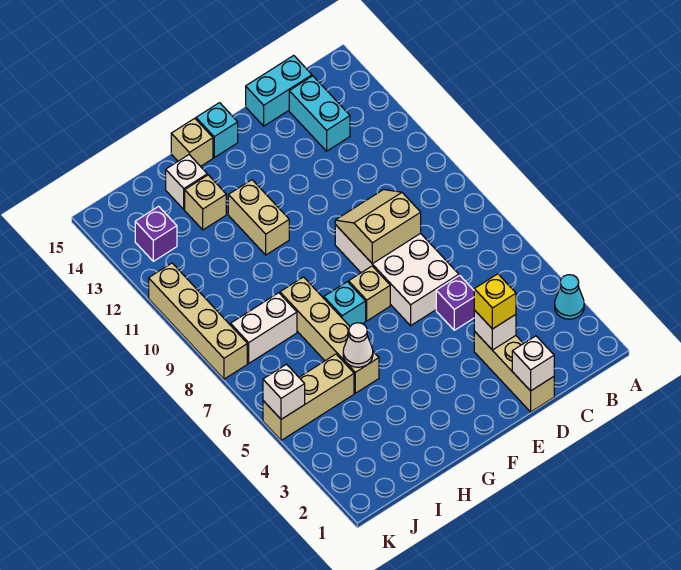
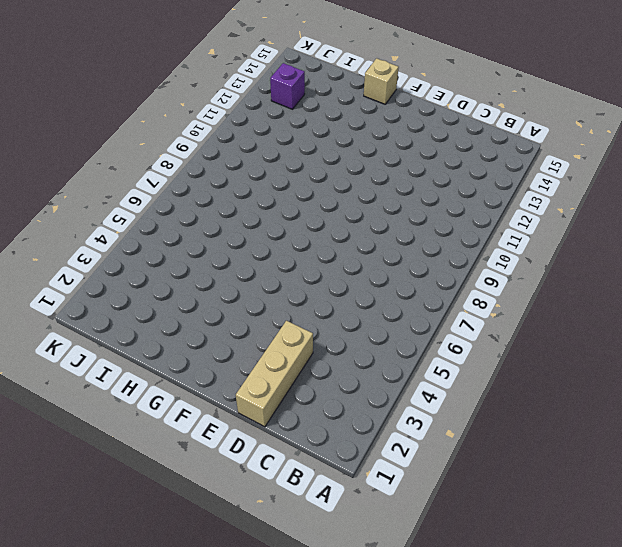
none -> cyan 1x1 cone [555,275,584,319]
none -> cyan 1x2 brick [289,76,350,151]
none -> cyan 1x2 brick [246,55,312,126]

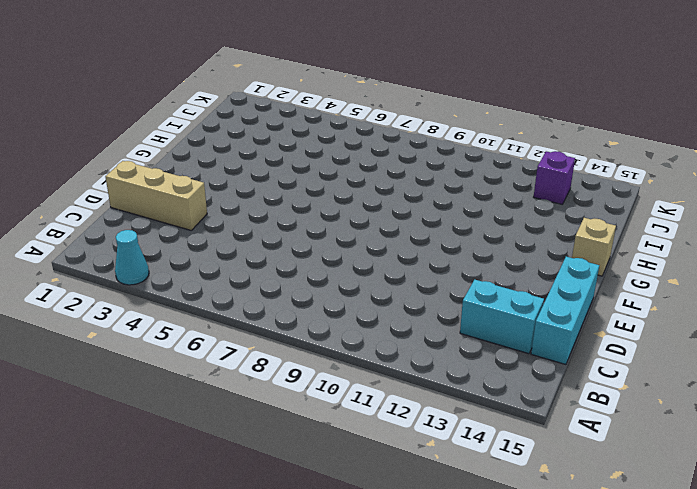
cyan 1x3 brick [531,257,599,365] -> cyan 1x2 brick [246,55,312,126]
none -> purple 1x1 brick [436,275,474,330]
none -> white 2x4 brick [335,225,459,326]
none -> tan 1x1 brick [349,266,390,321]

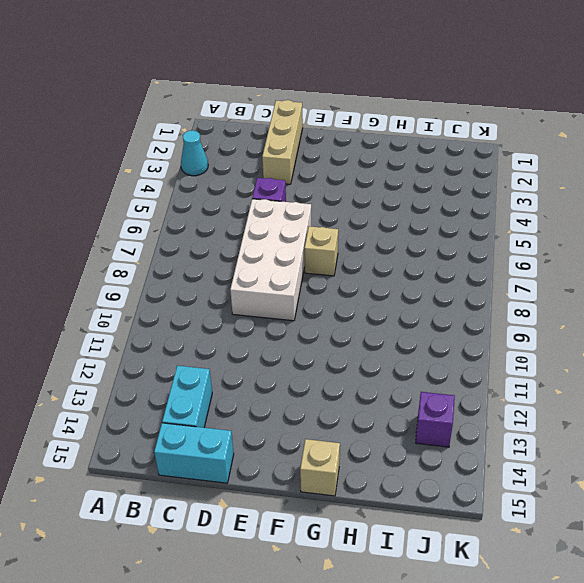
none -> cyan 1x1 brick [196,103,238,158]
none -> cyan 1x1 brick [324,282,366,326]
none -> tan 1x2 brick [228,180,289,255]

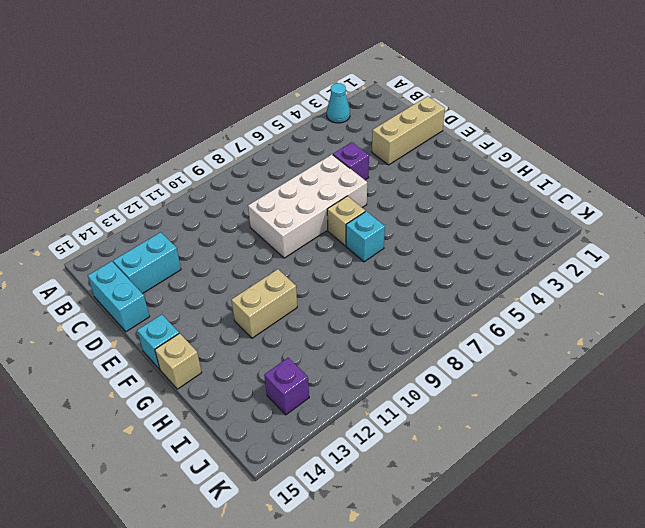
none -> tan 1x4 brick [280,277,379,393]
none -> tan 1x1 brick [185,175,226,230]
none -> white 1x1 brick [166,155,207,209]

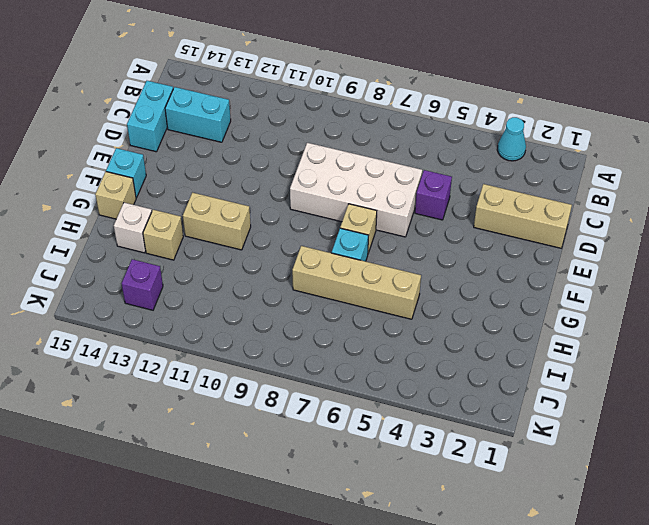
none -> tan 1x3 brick [263,354,354,440]
none -> white 1x2 brick [231,293,297,363]
none -> tan 1x4 brick [149,263,247,379]

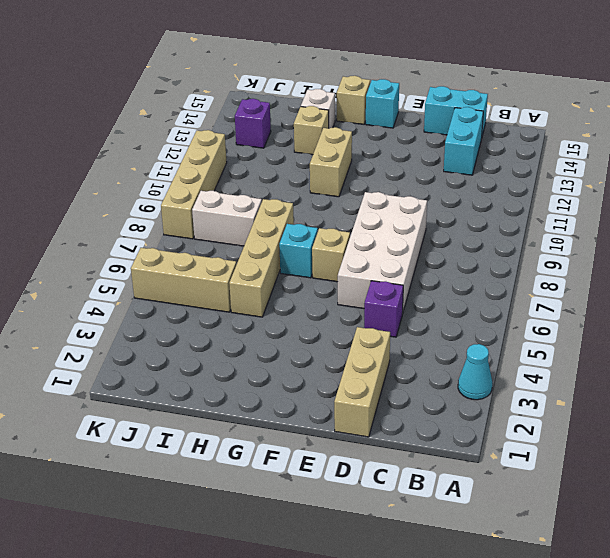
none -> white 1x1 brick [512,336,554,391]
none -> white 1x1 brick [474,310,516,350]
none -> tan 2x2 slope [335,189,421,264]

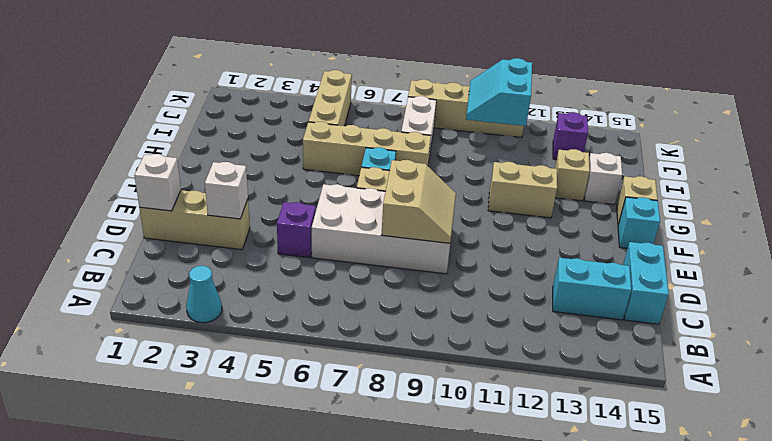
cyan 2x2 slope [466,58,532,126] -> none
none -> white 1x1 cone [343,323,373,367]
none -> white 1x1 brick [263,364,305,419]
none -> yellow 1x1 brick [474,274,516,329]

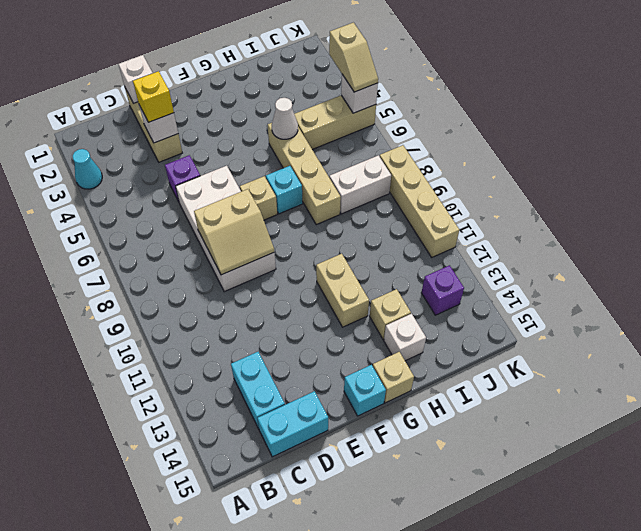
tan 1x2 slope [329,23,378,92] -> none

